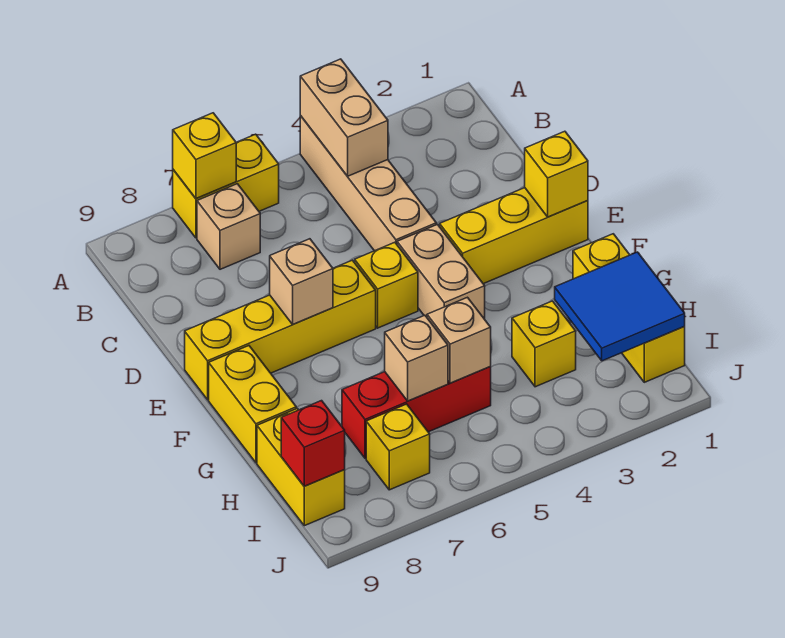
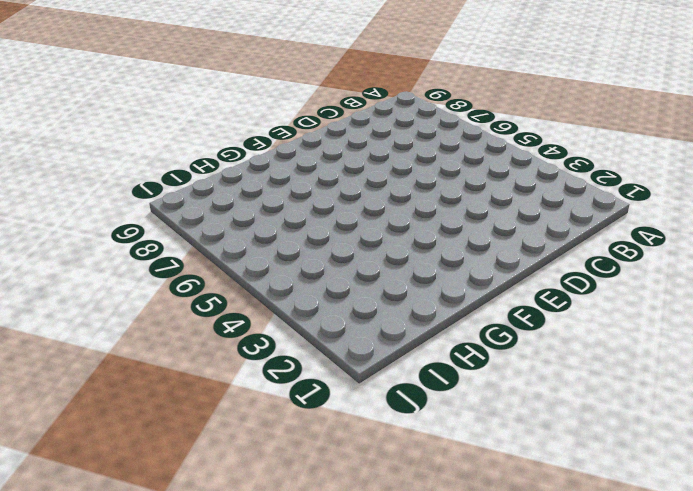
none -> tan 1x4 brick [300,116,436,251]
none -> yellow 1x2 brick [173,134,279,238]
none -> tan 1x1 brick [197,184,260,269]

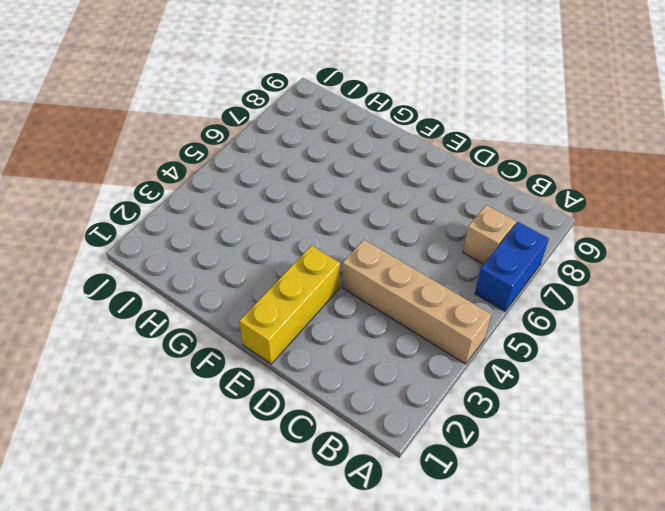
blue 1x2 brick [475,222,549,311] -> yellow 1x2 brick [173,134,279,238]
none -> tan 1x2 brick [397,224,485,319]
none -> yellow 1x1 brick [355,242,418,328]
none -> yellow 1x4 brick [185,260,376,400]

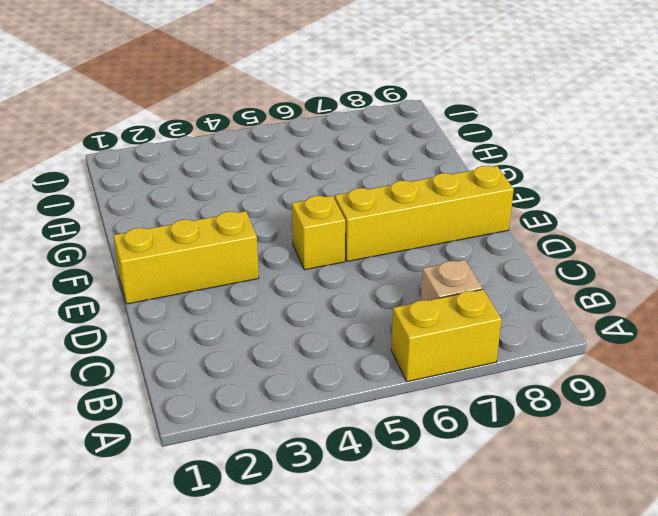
none -> tan 1x4 brick [300,116,436,251]
none -> tan 1x2 brick [397,224,485,319]
none -> yellow 1x2 brick [209,346,296,463]

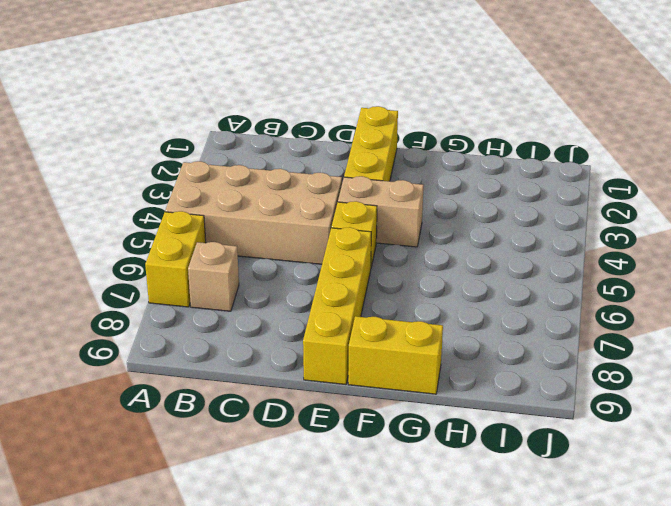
tan 2x4 brick [165,161,342,264] -> tan 1x4 brick [300,116,436,251]
none -> yellow 1x3 brick [573,234,685,382]
none -> yellow 1x1 brick [512,301,576,387]
none -> red 1x3 brick [342,367,491,458]

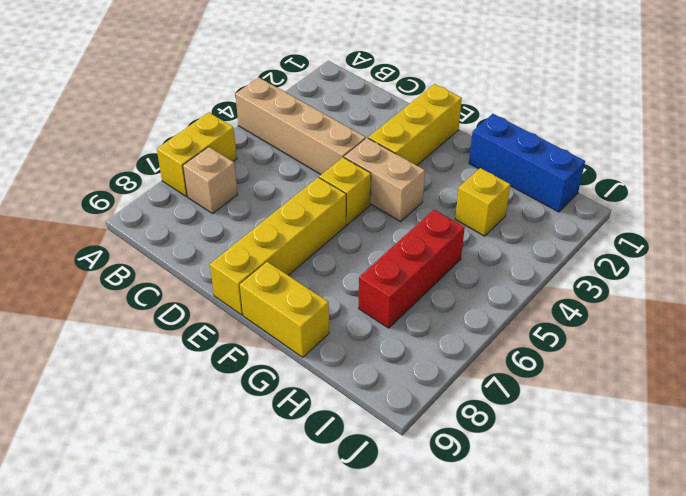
blue 1x3 brick [469,114,585,212] -> yellow 1x3 brick [573,234,685,382]
none -> yellow 1x2 brick [257,408,345,526]
none -> yellow 1x1 brick [366,404,430,490]
none -> tan 1x2 brick [300,59,388,176]

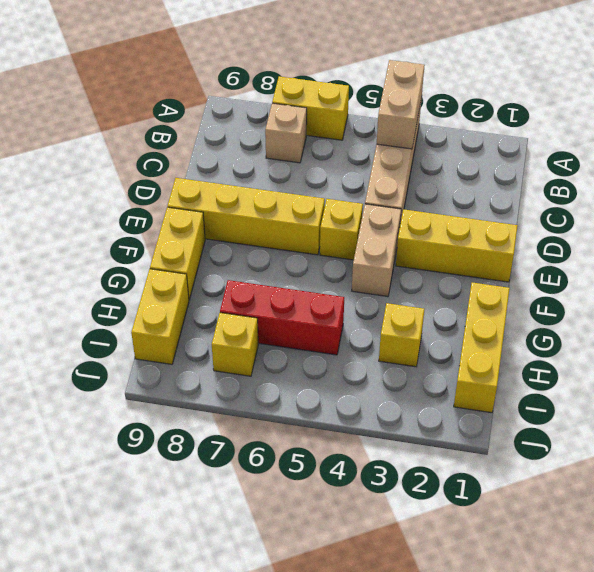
none -> yellow 1x1 brick [173,113,236,199]
none -> yellow 1x1 brick [525,131,588,217]
none -> tan 1x1 brick [270,239,333,324]

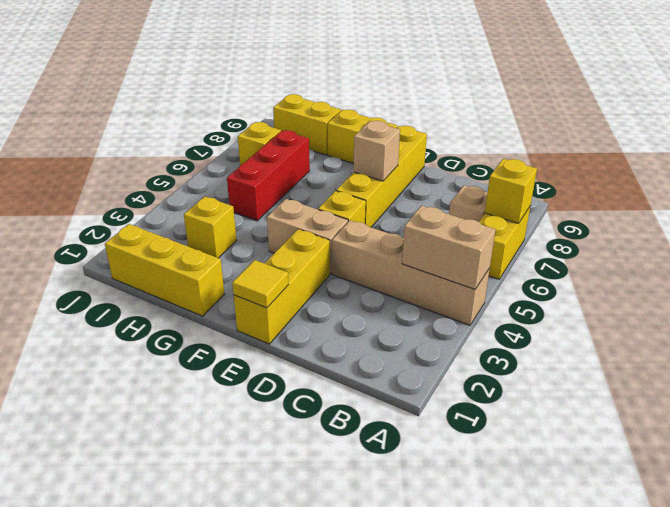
yellow 1x1 tile [232,260,289,308] -> yellow 1x1 brick [525,131,588,217]
none -> blue 2x2 tile [555,252,685,361]
none -> tan 1x1 brick [427,297,491,383]
none -> tan 1x1 brick [385,315,448,401]

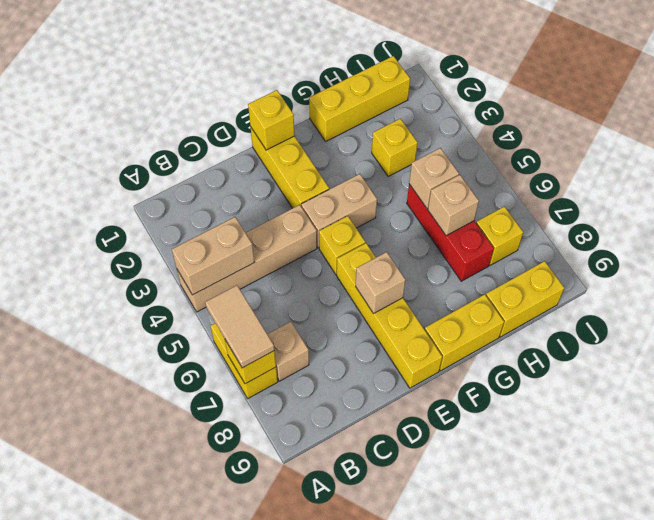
tan 1x2 tile [205,285,274,368] -> none
none -> blue 2x2 tile [555,252,685,361]
none -> red 1x1 brick [281,401,345,486]

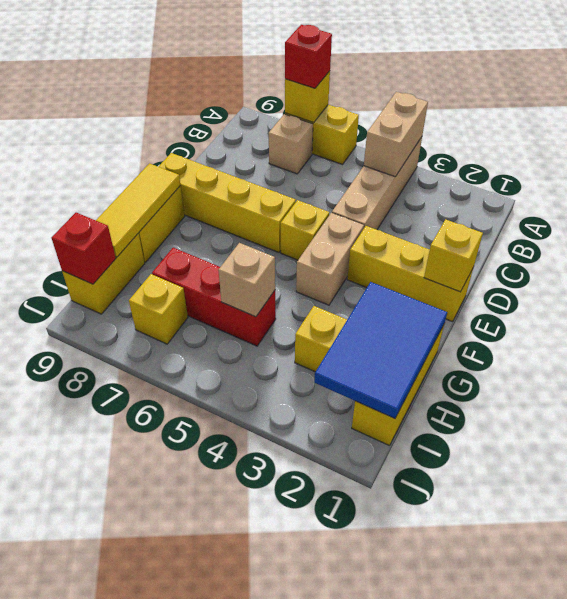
red 1x1 brick [285,25,332,88] -> none
yellow 1x3 tile [96,163,180,257] -> none
blue 2x3 tile [314,282,447,418] -> blue 2x2 tile [555,252,685,361]
none -> tan 1x1 brick [270,239,333,324]
none -> tan 1x1 brick [385,315,448,401]

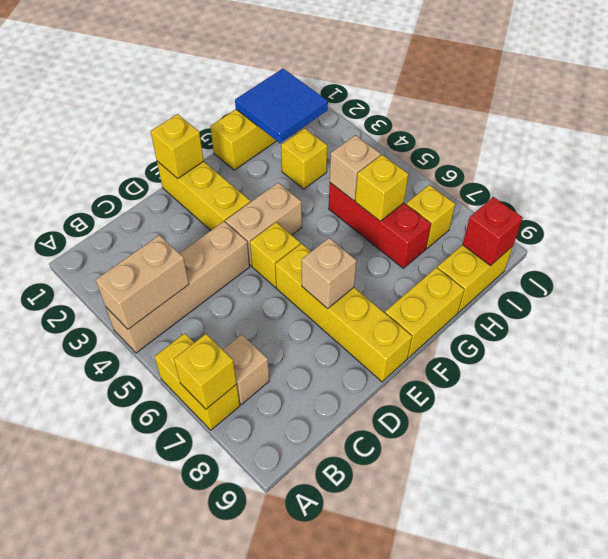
yellow 1x1 brick [355,155,408,221] -> tan 1x1 brick [385,315,448,401]

